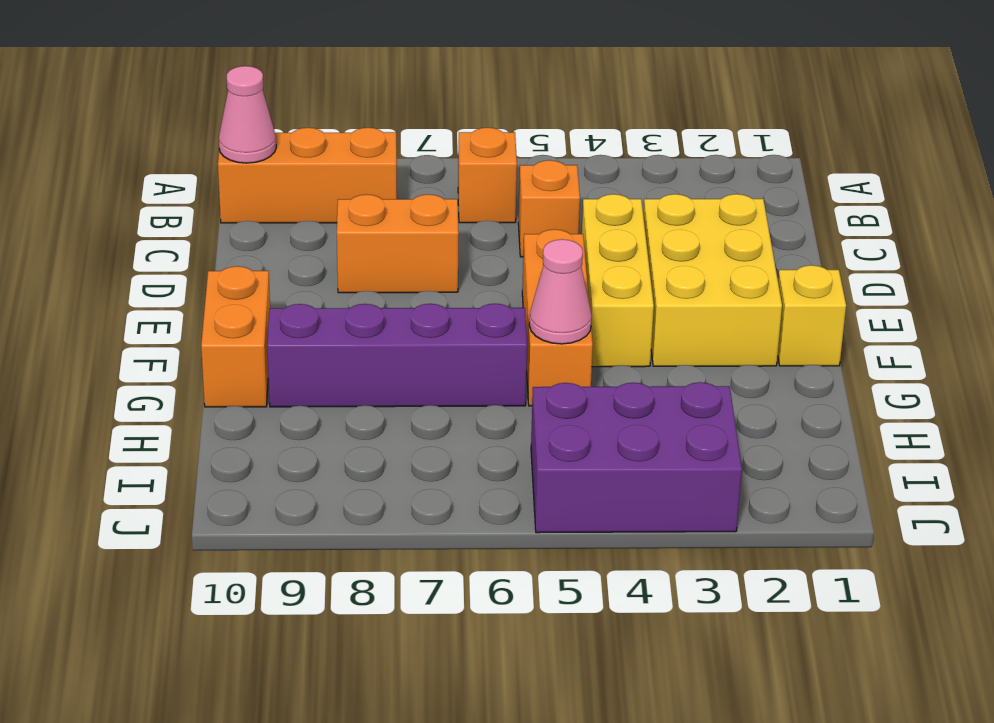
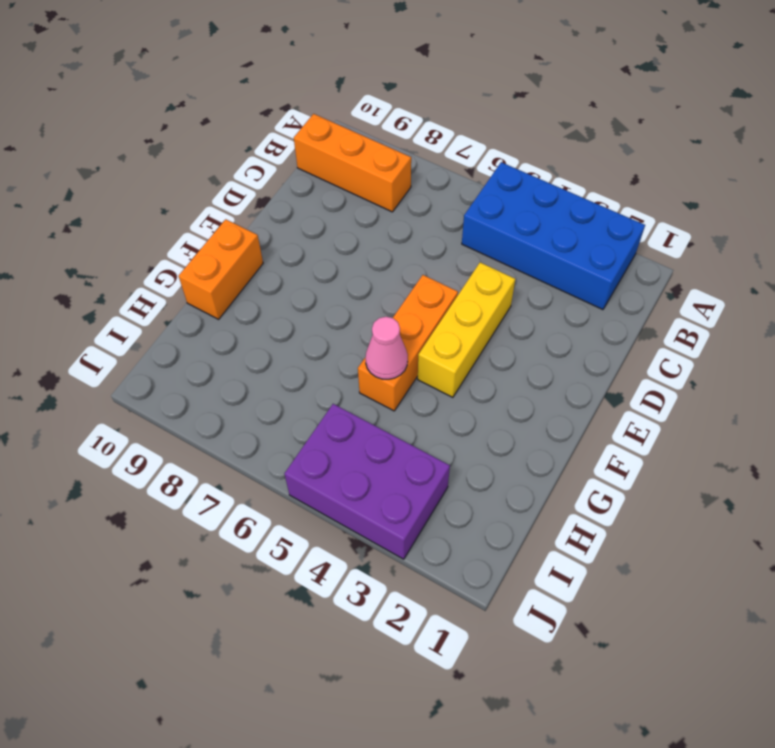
blue 2x4 brick [462,162,645,310] -> none
none -> orange 1x1 brick [458,128,517,223]
none -> orange 1x1 brick [518,160,580,257]
none -> yellow 2x3 brick [643,194,782,366]

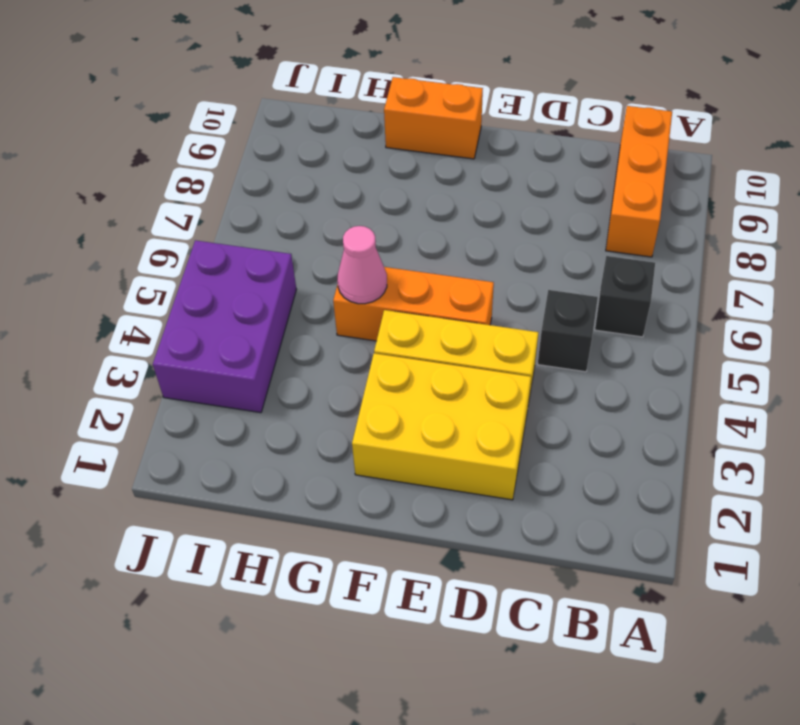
black 1x1 brick [595,256,655,337] -> orange 1x1 brick [458,128,517,223]
black 1x1 brick [538,290,598,372] -> orange 1x1 brick [518,160,580,257]
none -> orange 1x2 brick [337,194,459,293]
none -> yellow 1x1 brick [778,265,846,366]
none -> purple 1x4 brick [267,304,527,407]

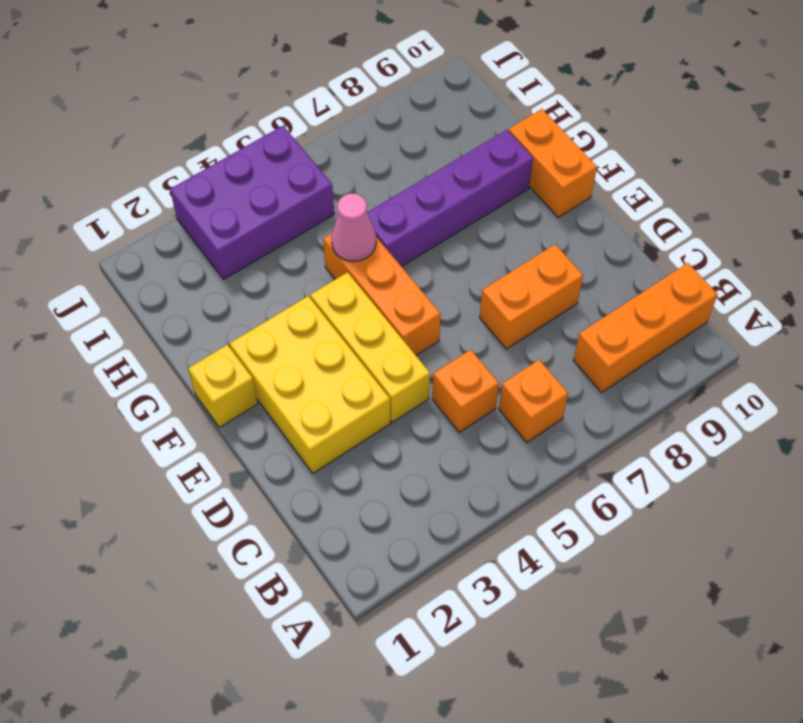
none -> pink 1x1 cone [219,66,276,163]

